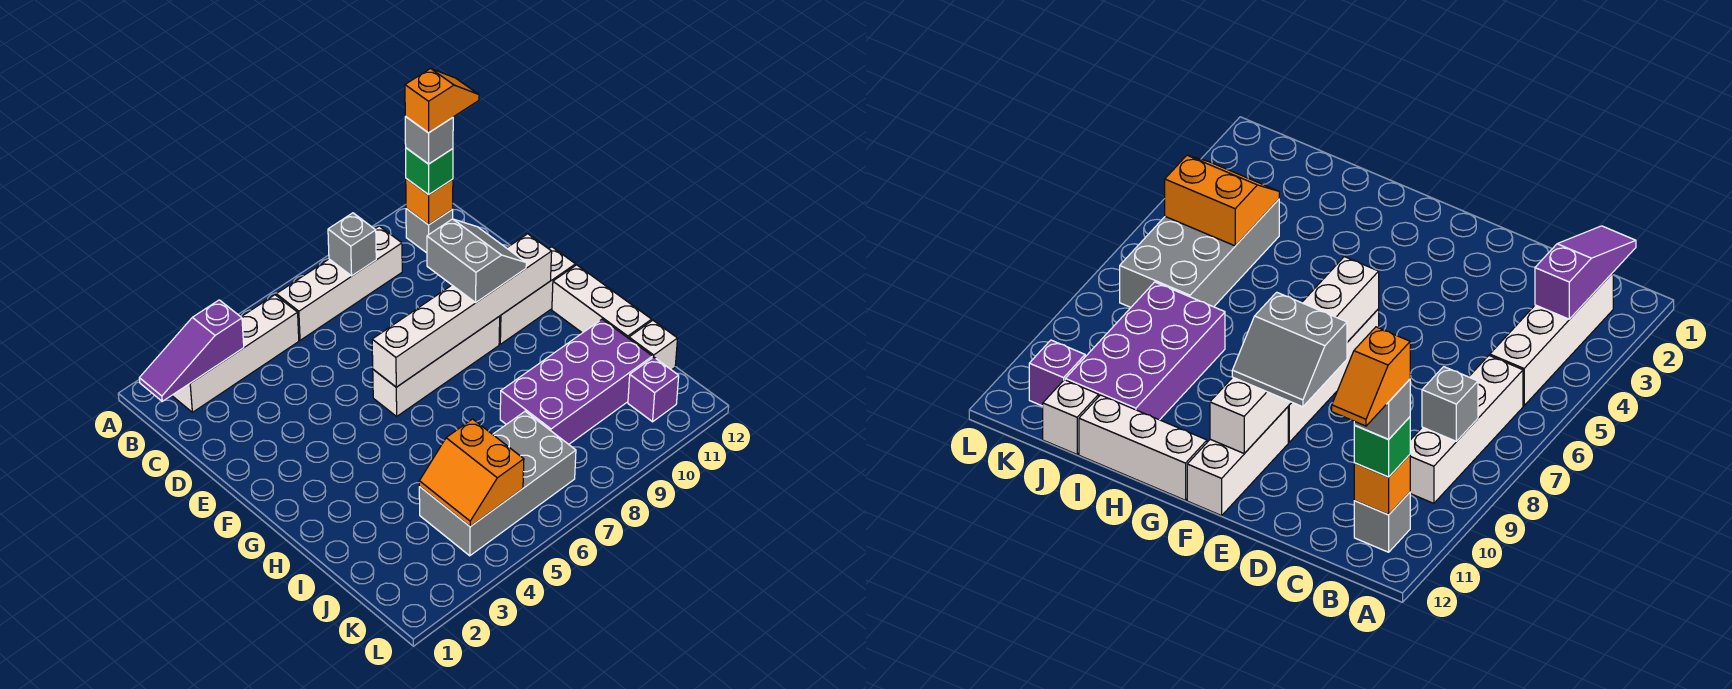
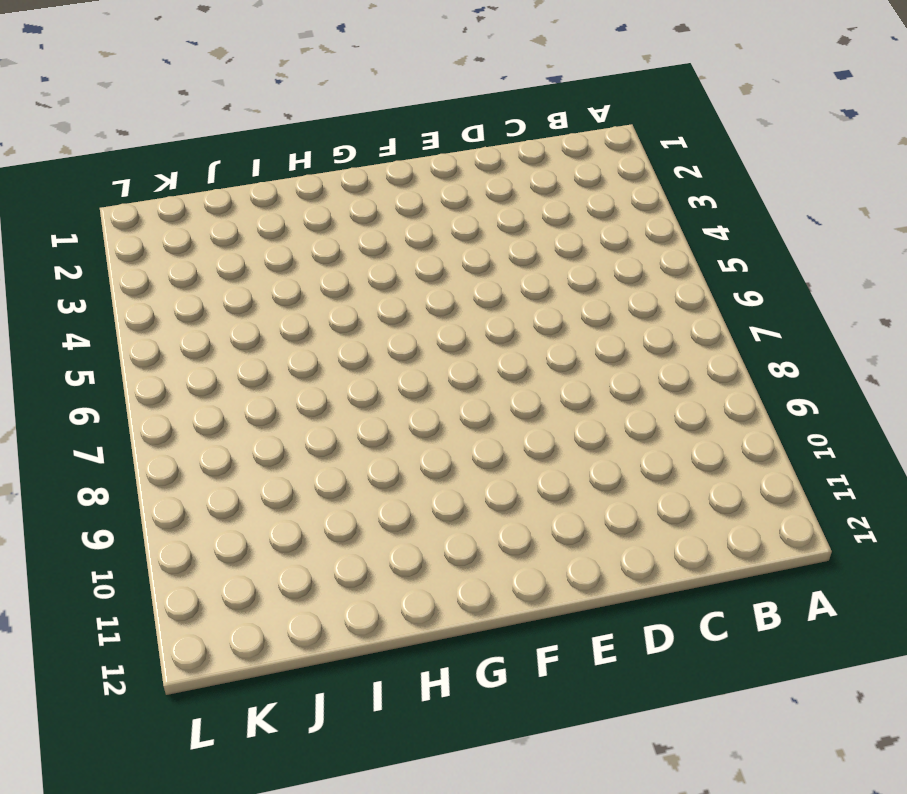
none -> white 1x4 brick [172,295,299,412]
none -> white 1x4 brick [276,226,402,340]
none -> grey 1x1 brick [406,209,453,253]

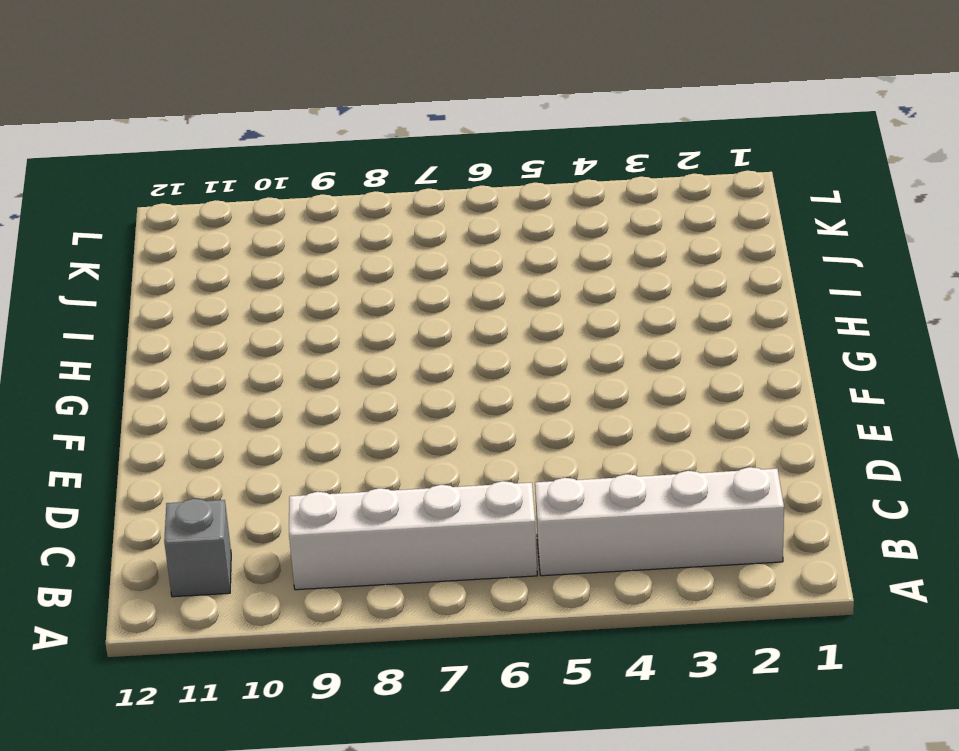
none -> white 1x4 brick [373,316,500,416]
none -> white 1x3 brick [499,247,575,344]
none -> white 1x3 brick [552,265,652,338]

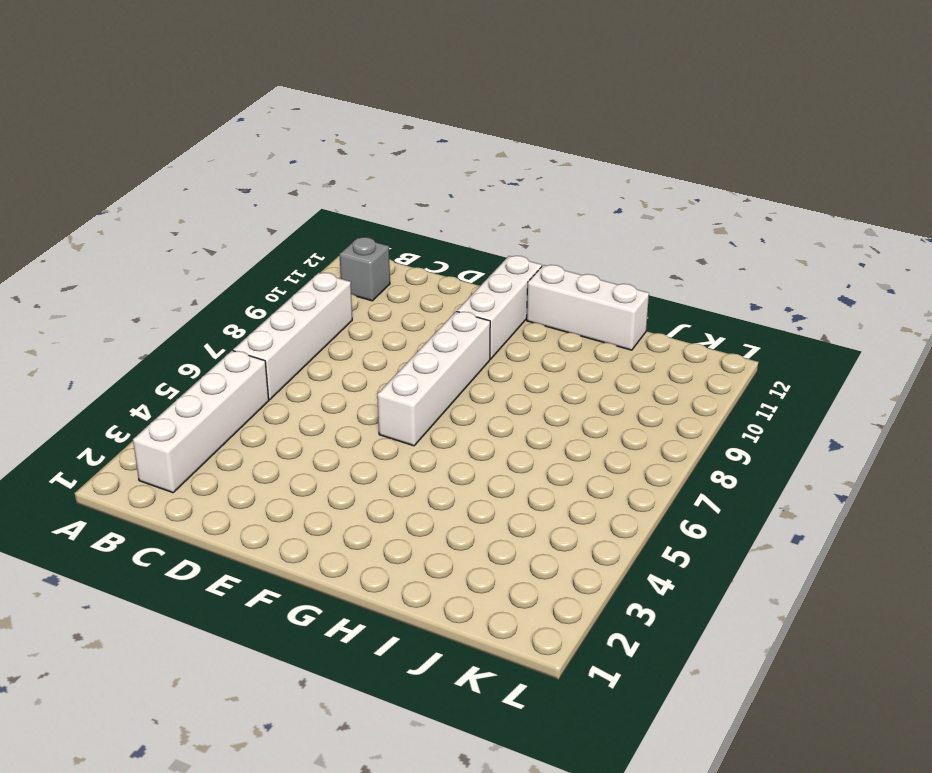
none -> purple 2x4 brick [500,319,652,444]
none -> grey 2x4 brick [419,411,576,556]
none -> white 1x1 brick [629,320,678,370]

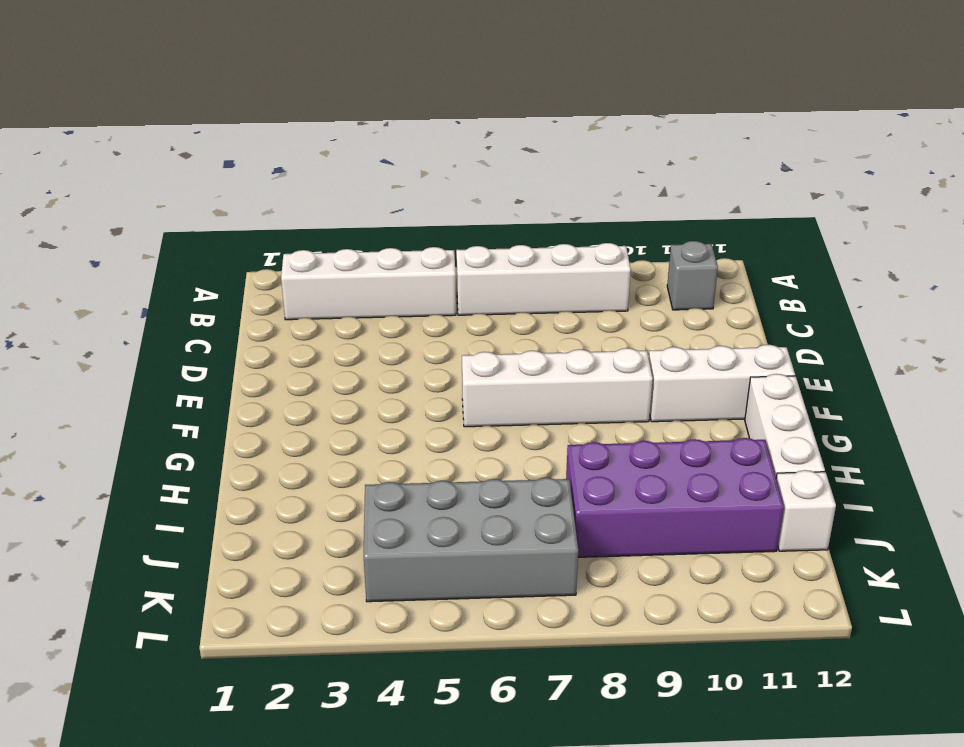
none -> purple 1x1 brick [628,357,679,422]
none -> purple 1x3 slope [139,300,244,401]
none -> grey 1x1 brick [328,213,376,276]

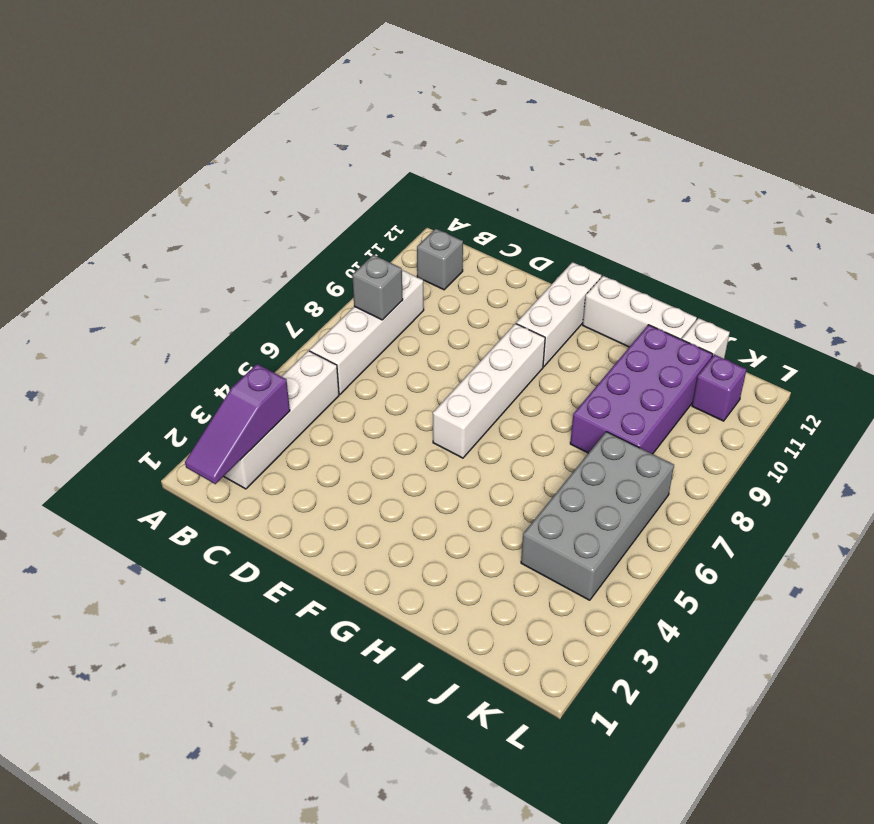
none -> orange 1x1 brick [406,179,453,225]
none -> white 1x6 brick [372,234,552,387]
none -> orange 2x2 slope [419,419,524,527]

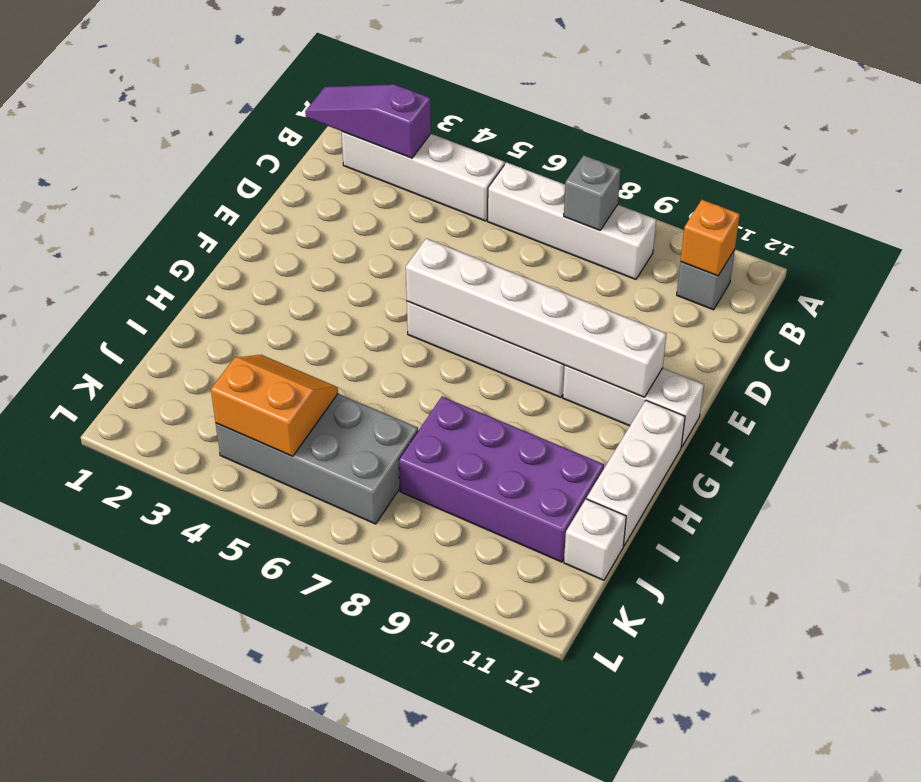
orange 2x2 slope [211,355,338,456] -> orange 2x2 slope turned to [419,419,524,527]
none -> purple 1x1 brick [628,357,679,422]
none -> green 1x1 brick [406,148,453,195]
none -> grey 2x2 slope [427,219,526,302]

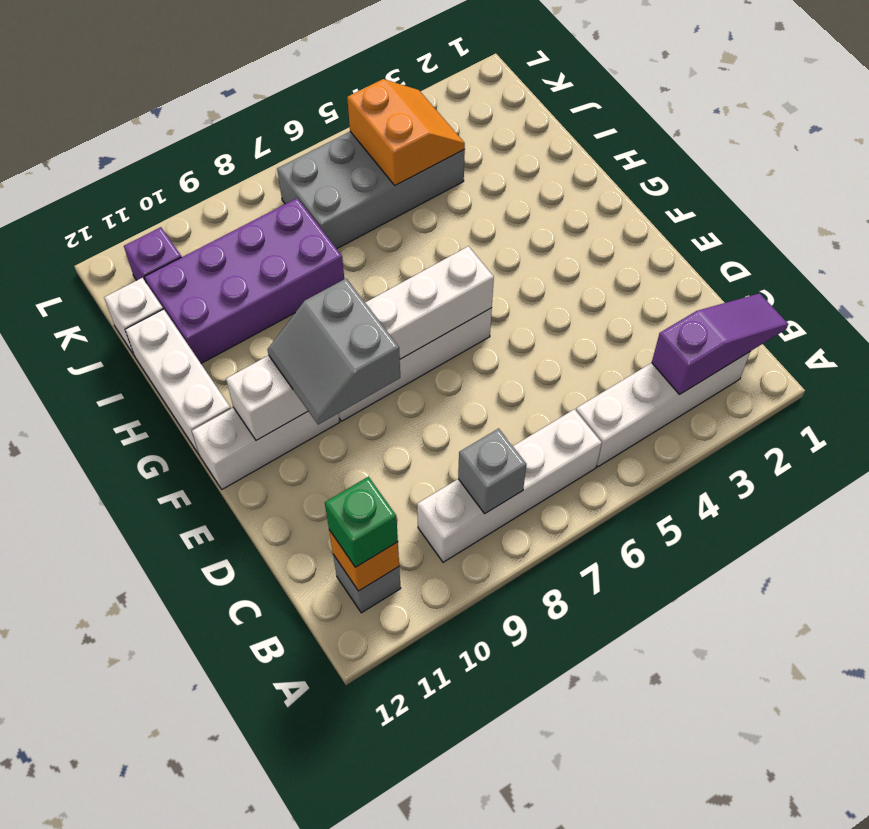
none -> grey 1x1 brick [405,117,453,164]
none -> orange 1x2 slope [405,69,479,133]

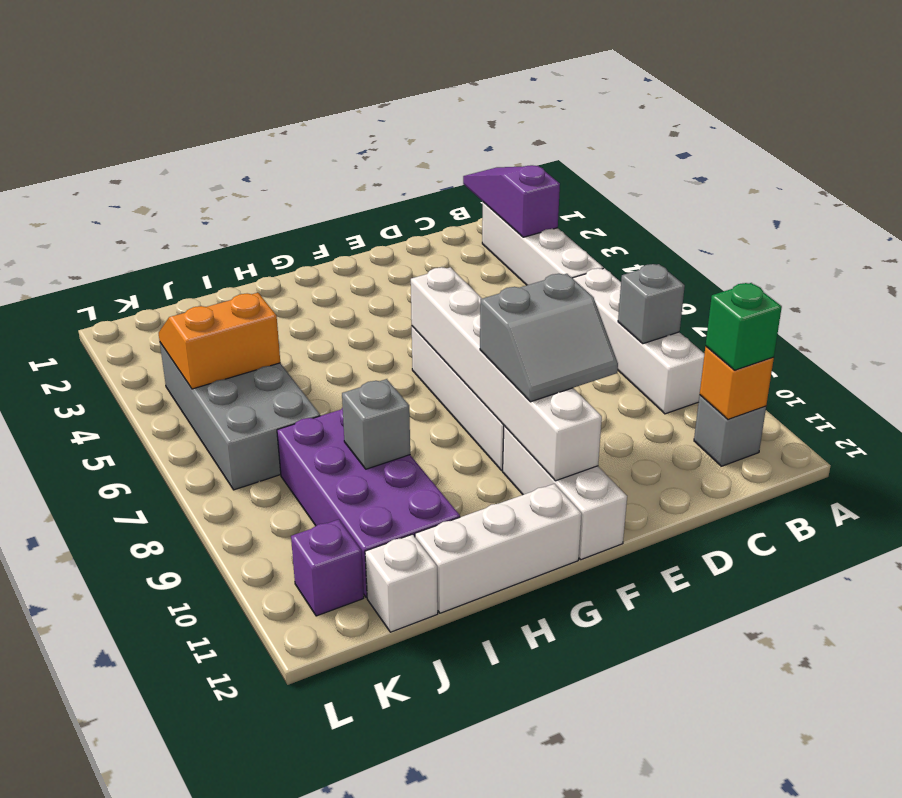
grey 1x1 brick [342,379,410,469] -> grey 1x1 brick moved to [405,117,453,164]
none -> orange 1x2 slope [405,69,479,133]

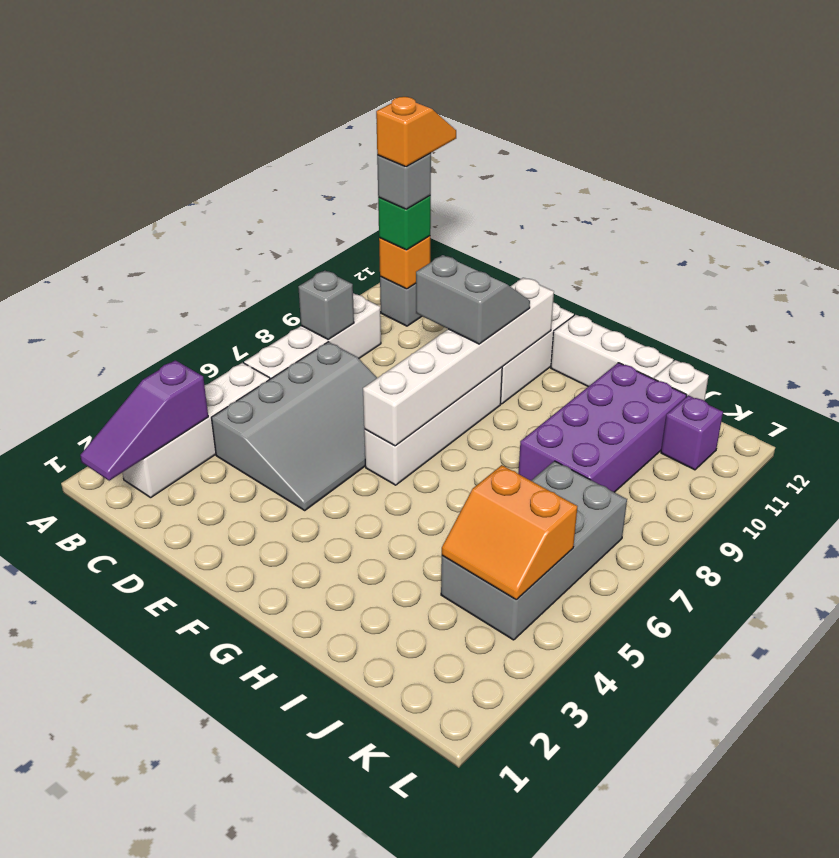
grey 3x4 slope [211,342,377,510] -> none

